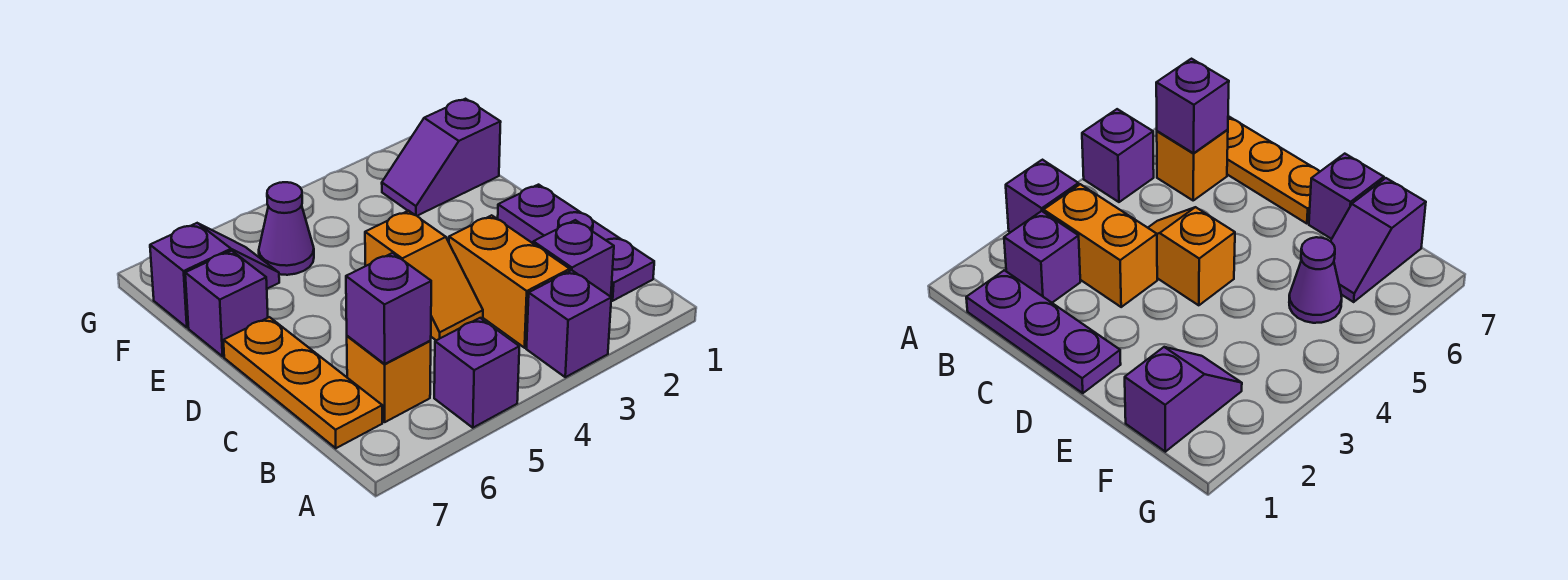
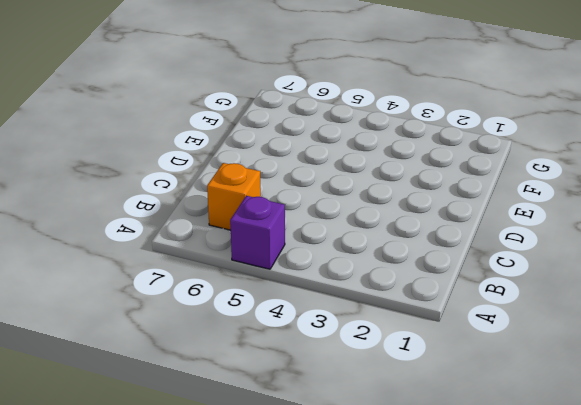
none -> purple 1x1 brick [527,270,611,377]
none -> purple 1x3 plate [498,185,654,301]
none -> purple 1x1 brick [533,220,614,297]

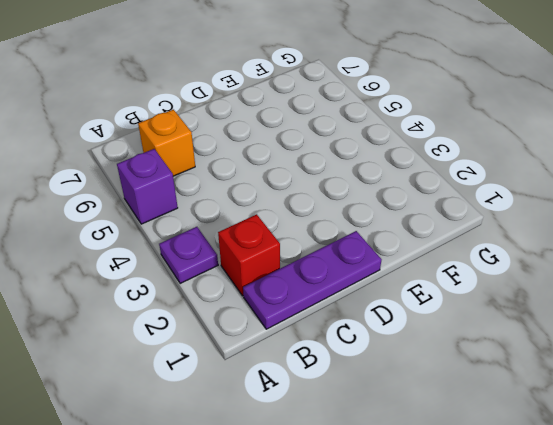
purple 1x1 plate [159,227,218,284] -> purple 1x1 brick [527,270,611,377]
red 1x1 brick [218,214,280,296] -> purple 1x1 brick [533,220,614,297]
none -> orange 1x2 brick [449,215,570,348]
none -> orange 1x3 plate [223,317,382,448]
none -> orange 1x2 slope [365,211,483,340]

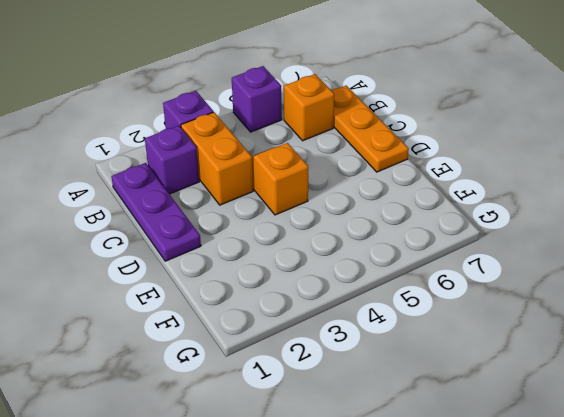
none -> purple 1x1 brick [185,251,268,356]
none -> purple 1x2 slope [382,99,501,216]
none -> purple 1x1 cone [259,182,314,275]

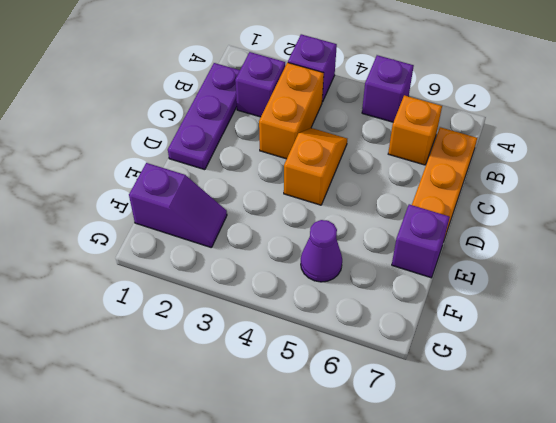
none -> purple 1x2 slope [150,223,279,327]
none -> purple 1x1 brick [346,253,431,364]

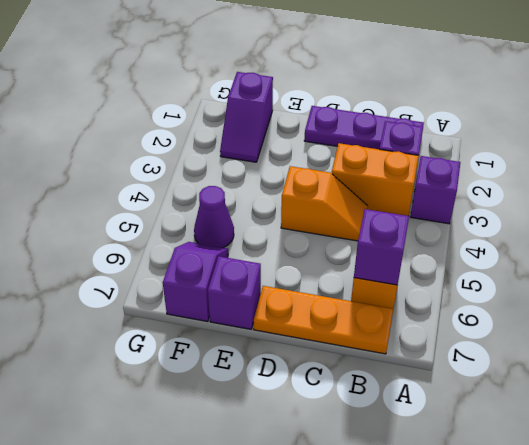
none -> purple 1x1 brick [434,318,519,428]

